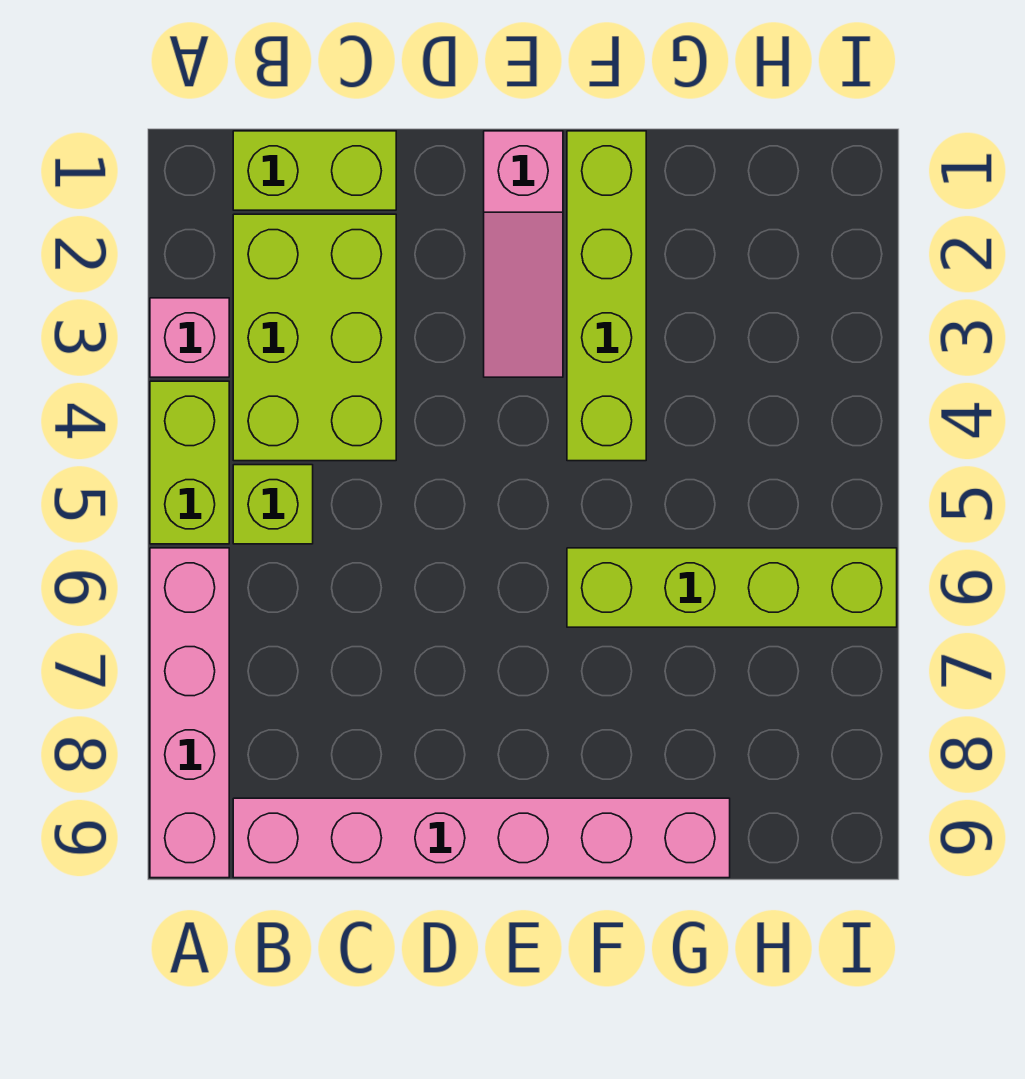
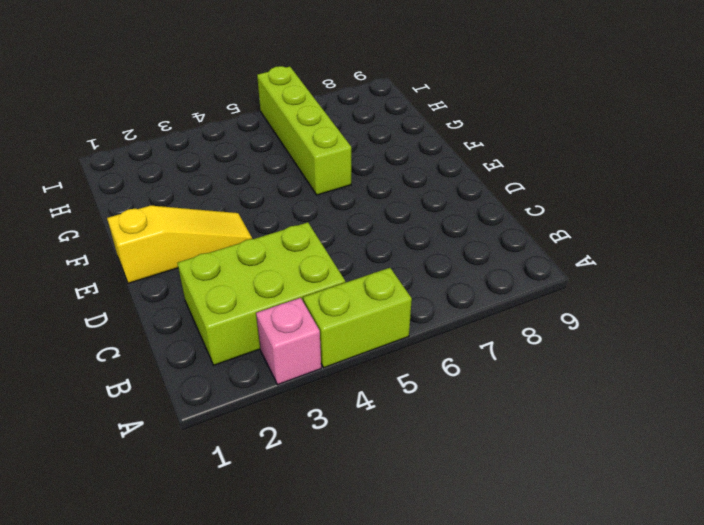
yellow 1x3 slope [107,206,252,283] -> pink 1x3 slope [484,131,563,377]
none -> pink 1x4 brick [150,548,229,878]
none -> lime 1x2 brick [233,131,396,210]

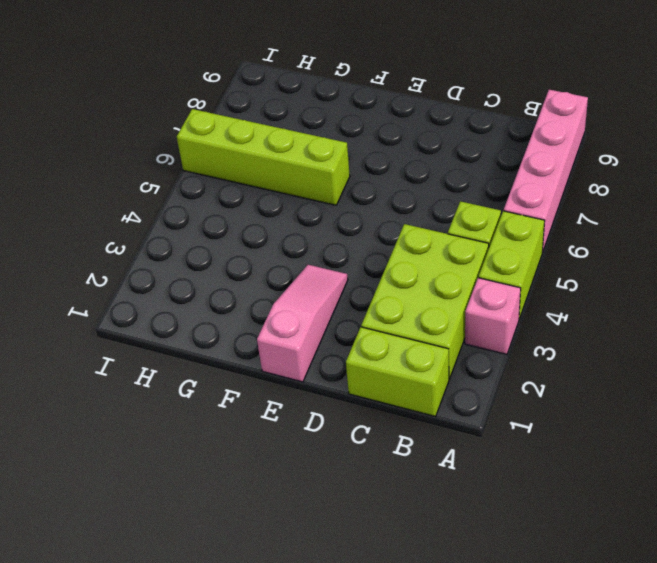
none -> pink 1x6 brick [233,798,730,878]
none -> lime 1x4 brick [567,131,646,461]

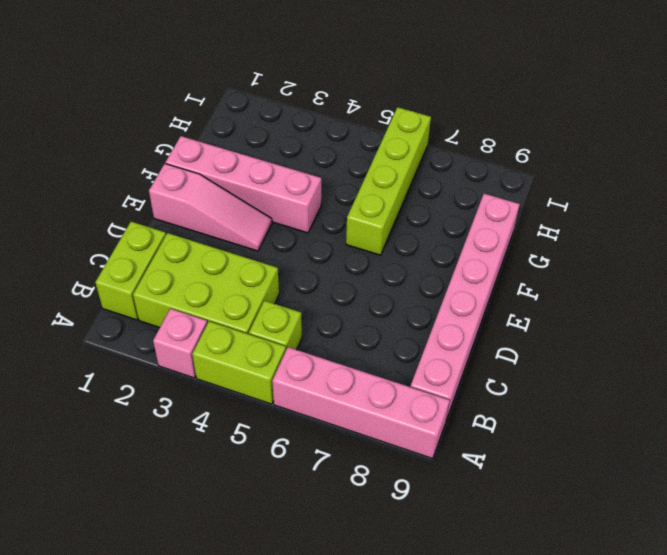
pink 1x4 brick [165,136,321,233] -> lime 1x4 brick [567,131,646,461]

